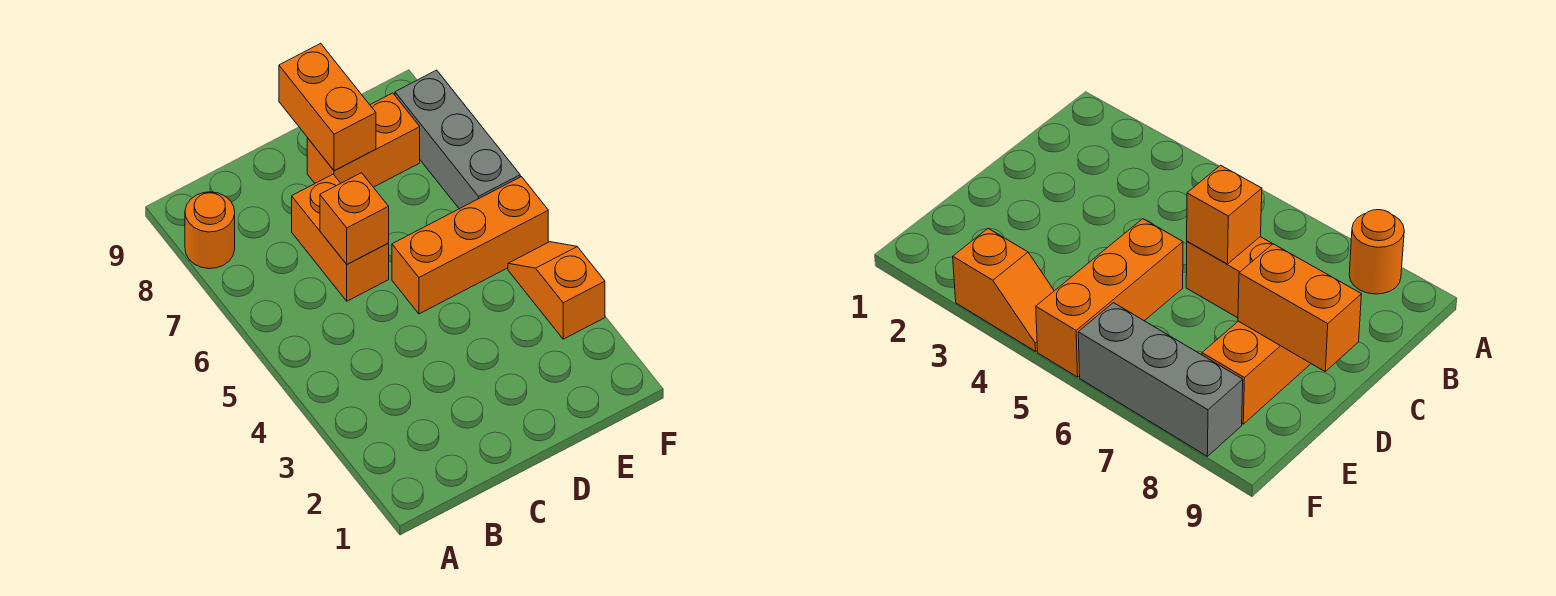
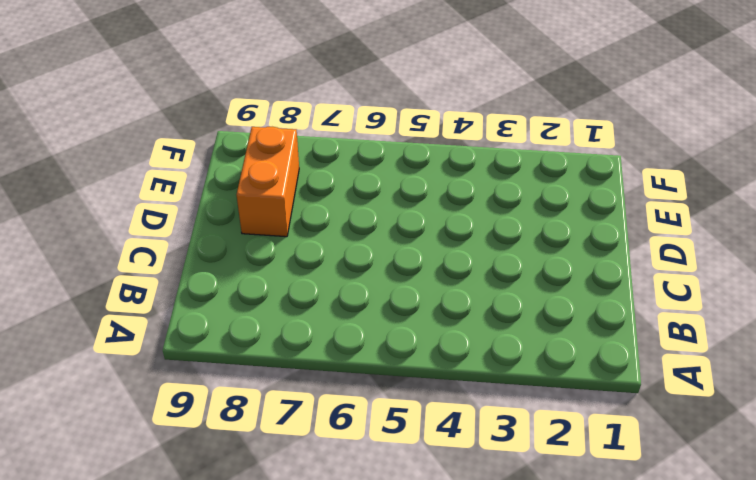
none -> orange 1x1 round brick [185,192,235,269]
none -> orange 1x2 brick [292,174,389,301]

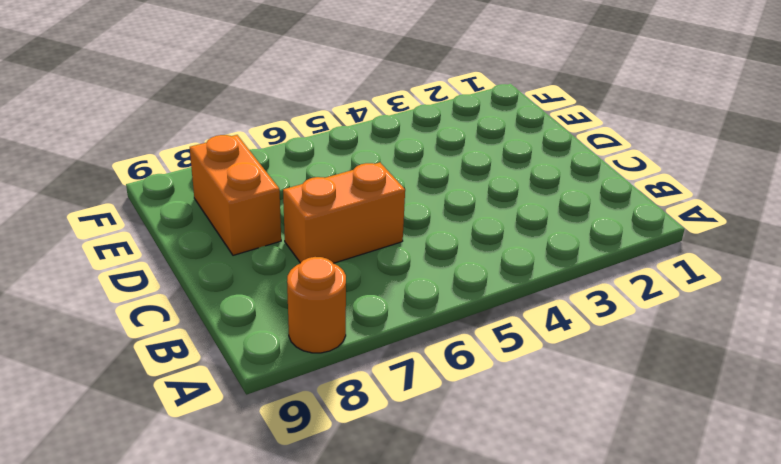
none -> orange 1x3 brick [392,177,548,314]
none -> orange 1x2 slope [508,242,605,339]

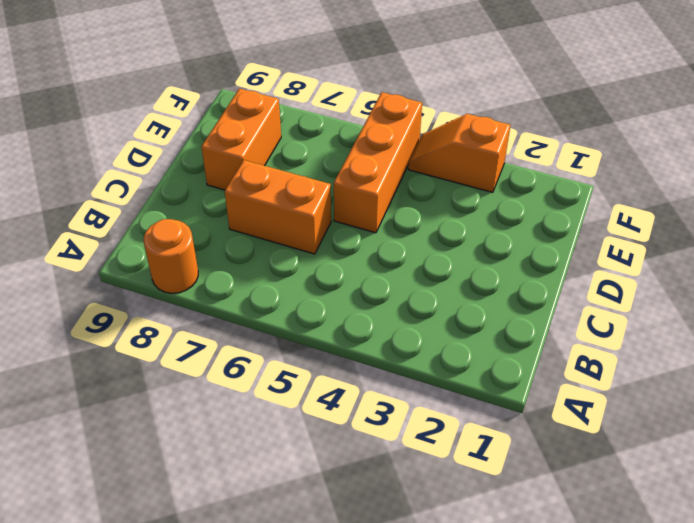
none -> grey 1x3 brick [395,70,520,209]
none -> orange 1x1 brick [320,173,389,264]

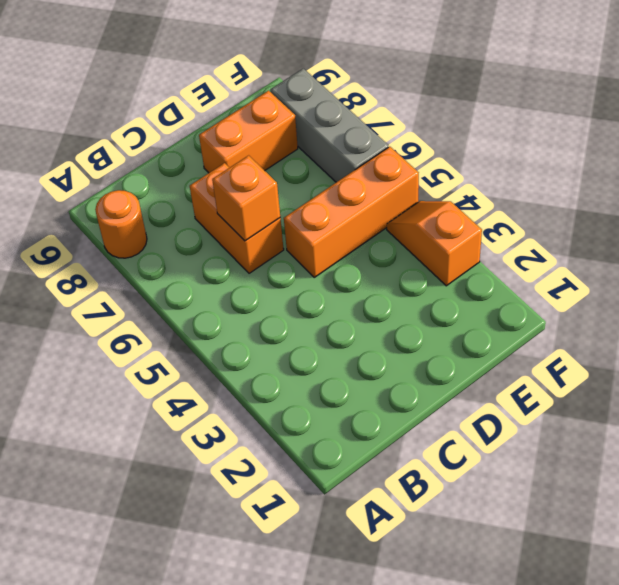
none -> orange 1x2 brick [279,43,376,171]

